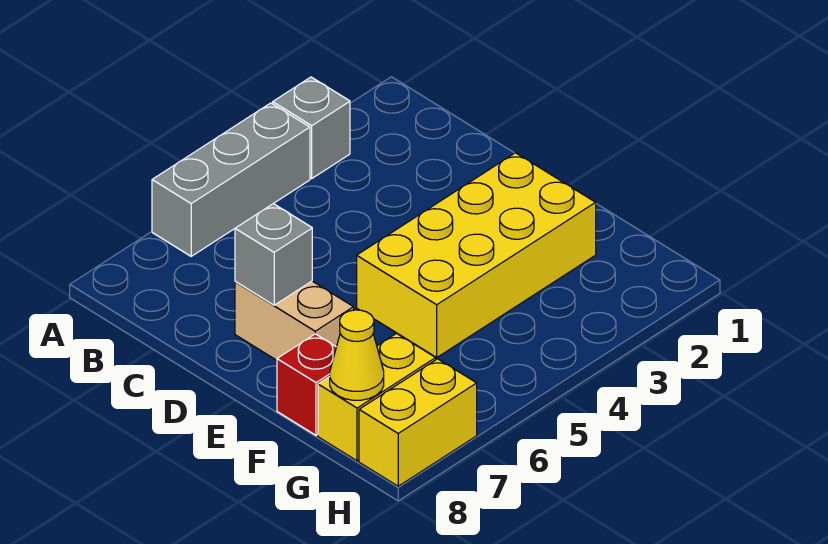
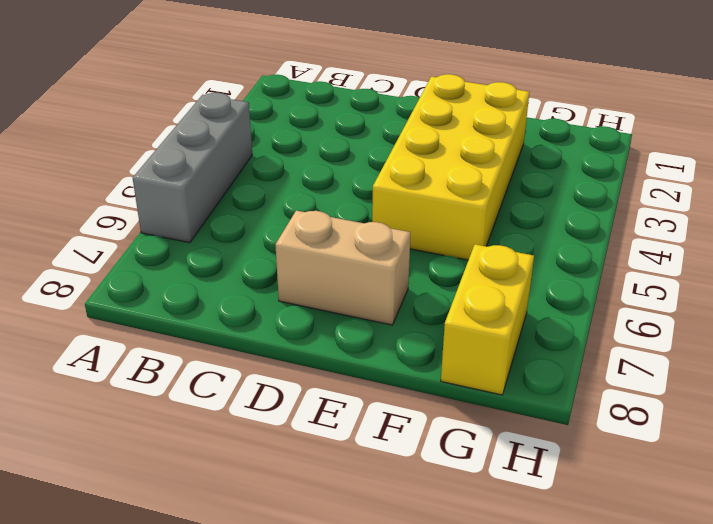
none -> grey 1x1 brick [273,77,350,178]
none -> red 1x1 brick [277,334,336,435]

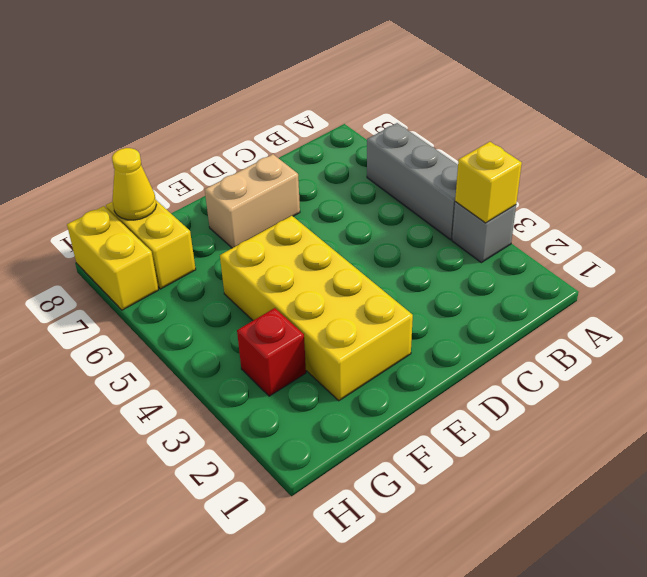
yellow 1x1 brick [455,142,522,223] -> none
red 1x1 brick [237,308,306,396] -> red 1x1 brick moved to [277,334,336,435]
none -> grey 1x1 brick [235,204,312,305]

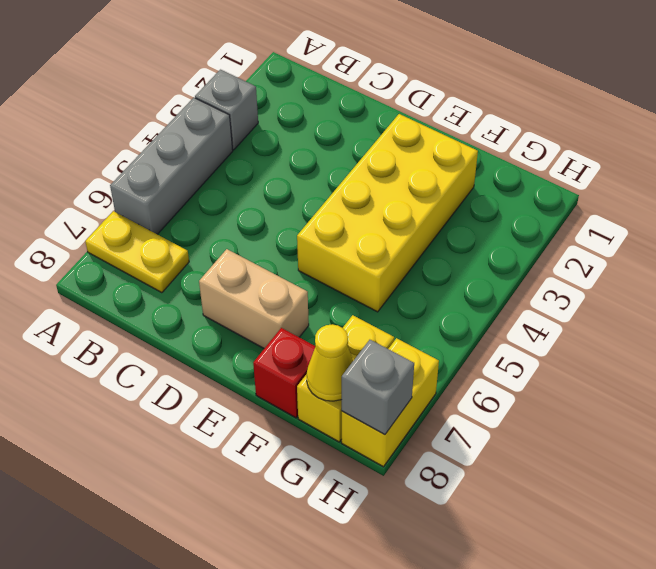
yellow 1x2 plate [85,211,189,293] -> none
grey 1x1 brick [342,340,414,435] -> grey 1x1 brick moved to [235,204,312,305]

